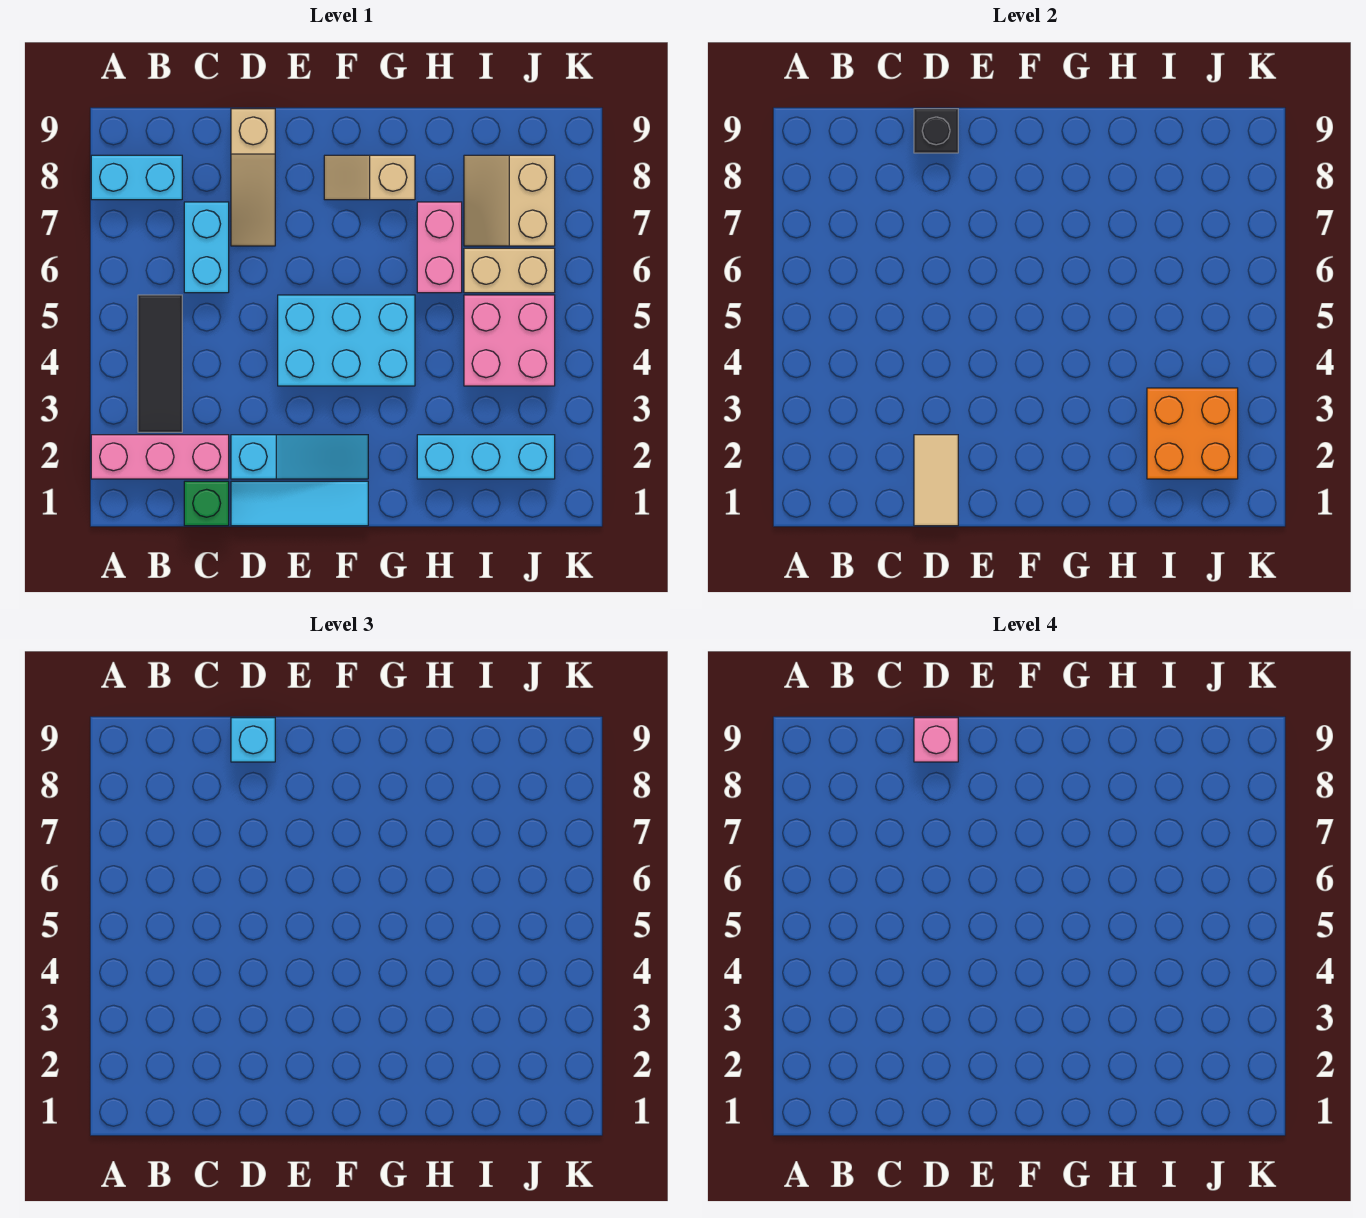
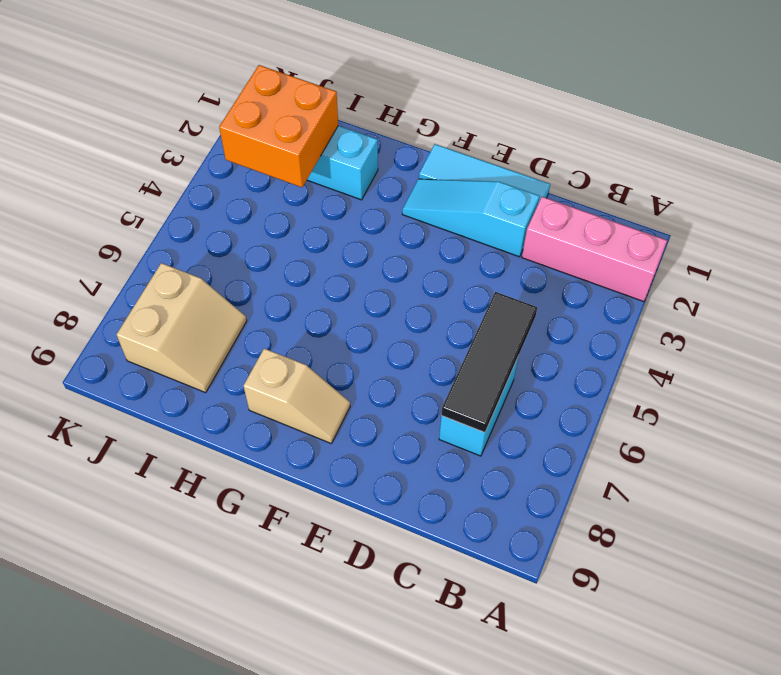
black 1x3 tile [441,292,537,433] -> black 1x3 tile moved to [138,295,182,432]
none -> cyan 1x2 brick [91,155,182,200]
none -> green 1x1 brick [184,481,229,526]
none -> tan 1x3 slope [231,109,275,246]

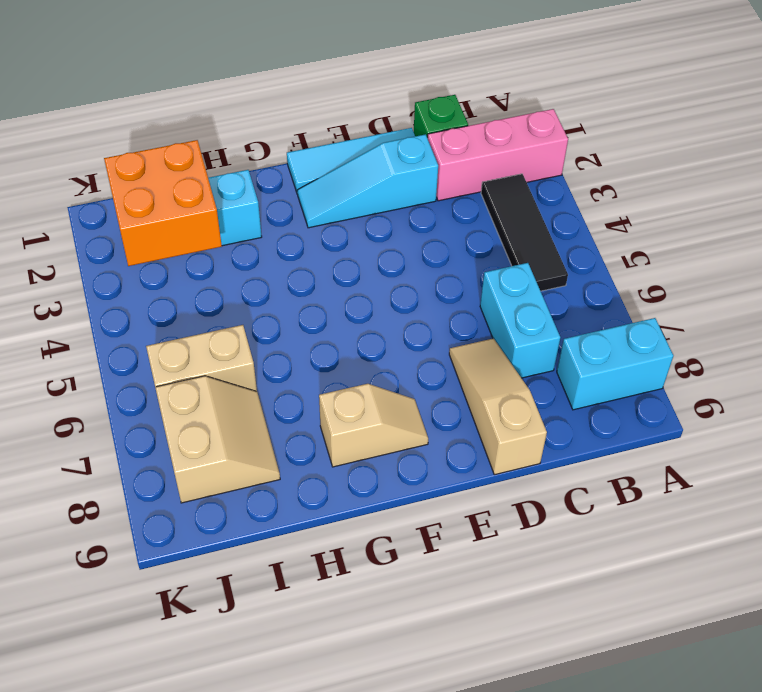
none -> cyan 2x3 brick [278,295,415,386]
none -> pink 1x2 brick [417,202,462,293]
none -> pink 2x2 brick [464,295,555,386]

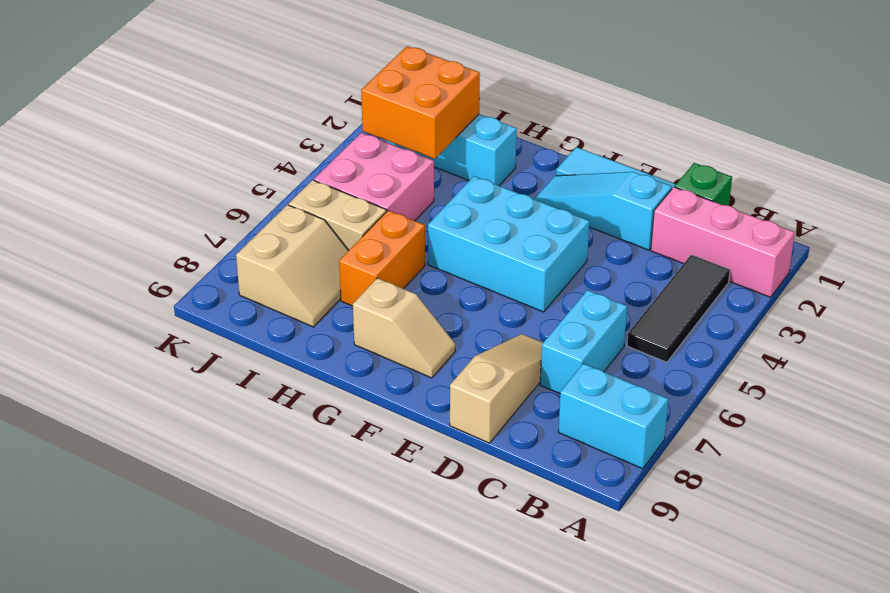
orange 1x2 brick [339,210,425,306] -> pink 1x2 brick [417,202,462,293]
none -> tan 1x2 tile [914,435,958,526]
none -> black 1x1 brick [914,109,958,153]
none -> cyan 1x1 brick [231,718,275,762]

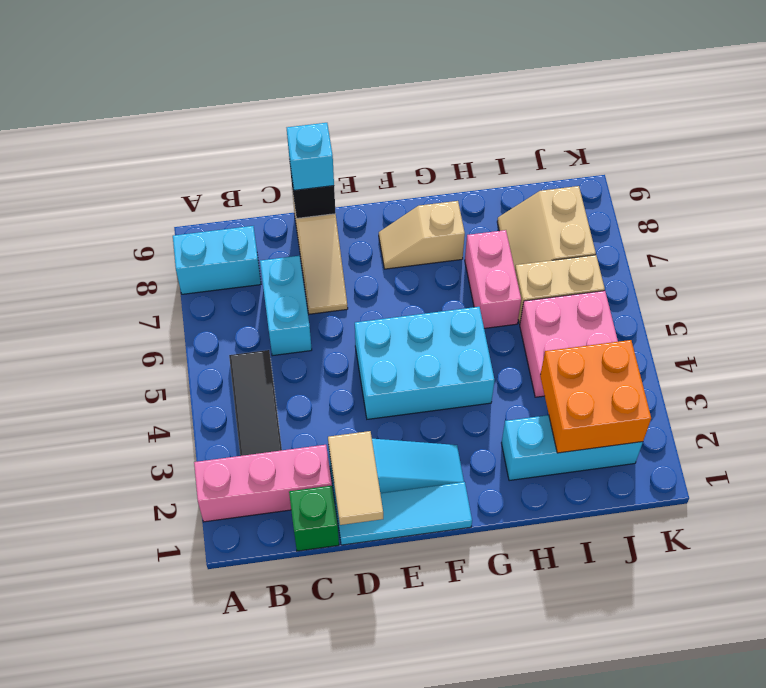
none -> pink 1x1 brick [914,718,958,762]

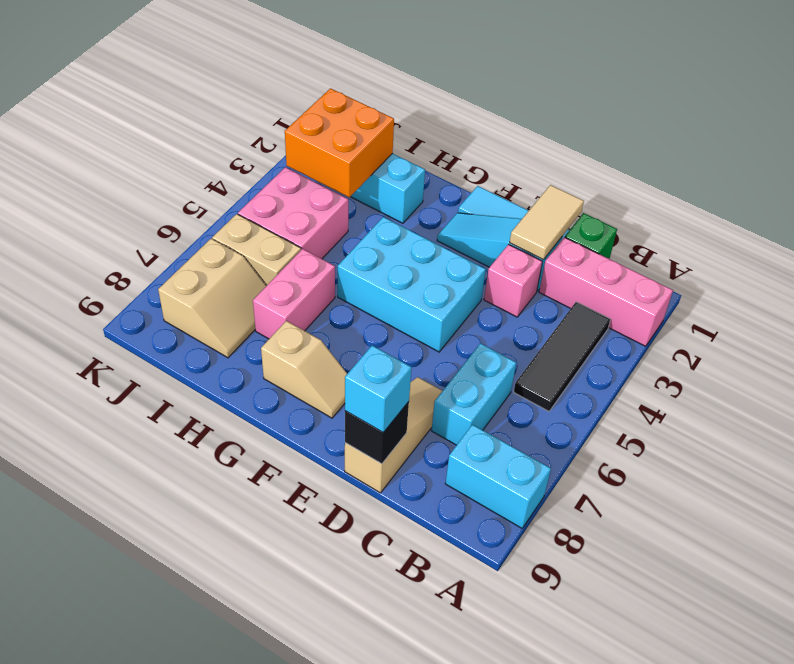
pink 1x1 brick [484,245,542,317] -> pink 1x1 brick moved to [914,718,958,762]

